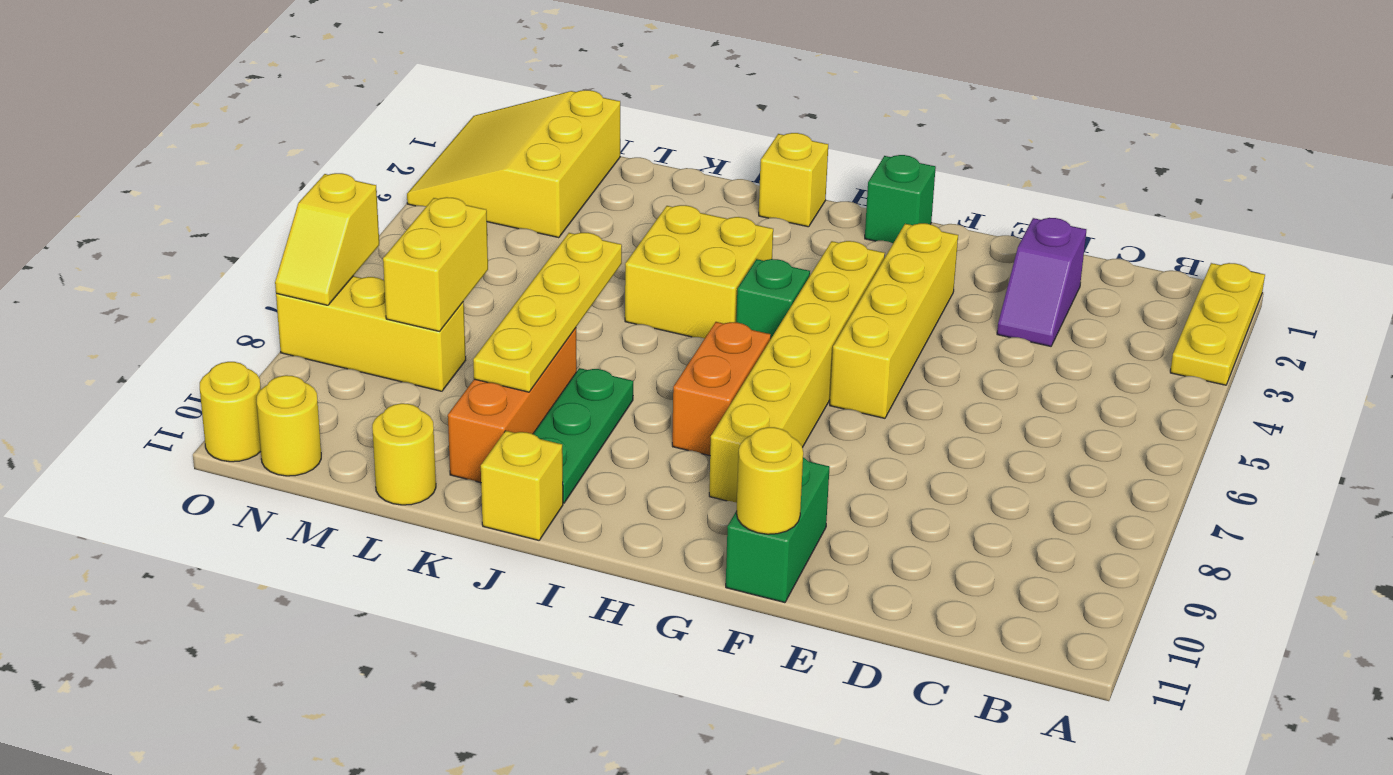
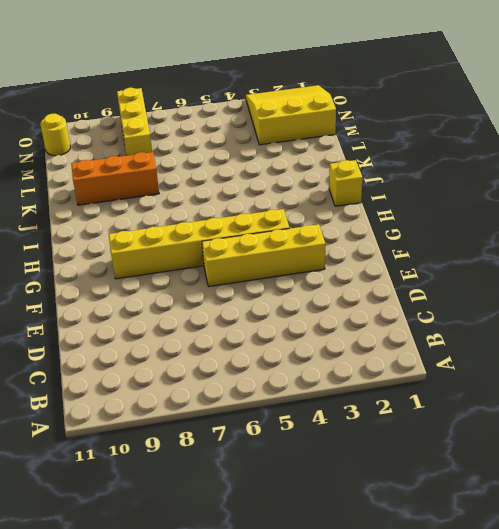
none -> yellow 1x3 plate [1170,263,1265,385]
none -> purple 1x2 slope [997,218,1086,346]
none -> green 1x2 brick [726,457,830,603]

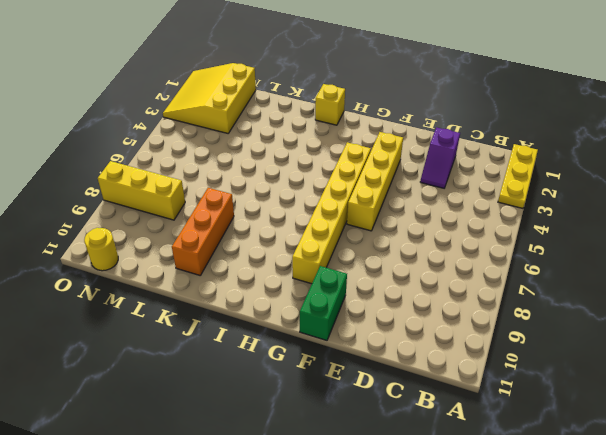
none -> green 1x1 brick [865,155,936,243]
none -> green 1x1 brick [736,259,810,338]
none -> orange 1x2 brick [672,322,771,456]

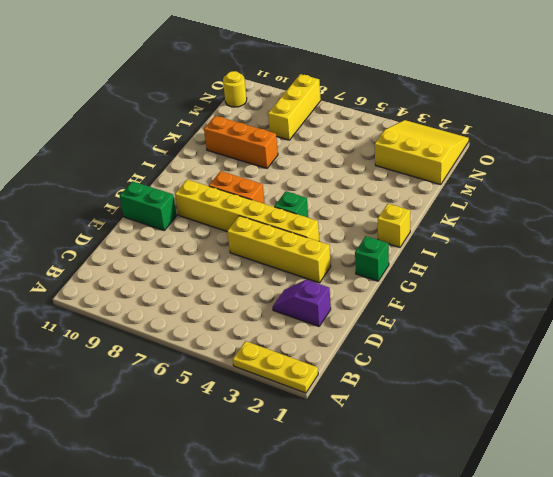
none -> yellow 2x2 brick [625,205,773,338]
none -> green 1x3 plate [533,368,633,503]
none -> yellow 1x1 brick [481,431,563,540]

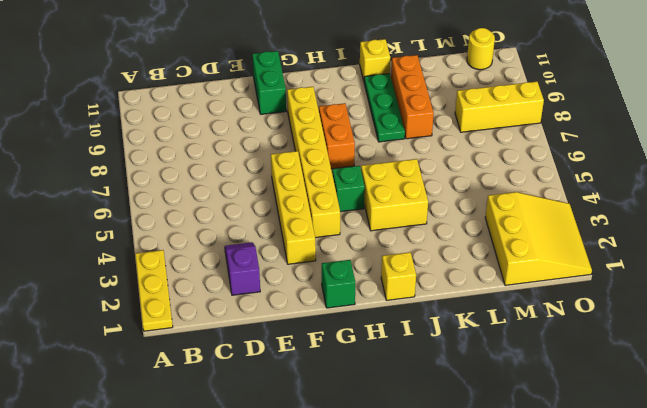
none -> yellow 1x1 round brick [372,403,436,505]
none -> yellow 1x1 round brick [200,362,261,462]
none -> yellow 1x1 round brick [736,427,803,534]

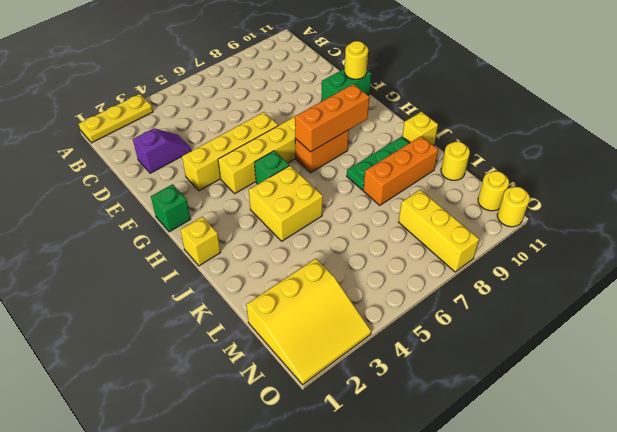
orange 1x3 brick [295,84,369,152] -> none
none -> yellow 1x4 plate [473,233,622,392]
none -> yellow 1x2 brick [383,197,488,331]
none -> yellow 1x2 slope [275,173,379,305]

